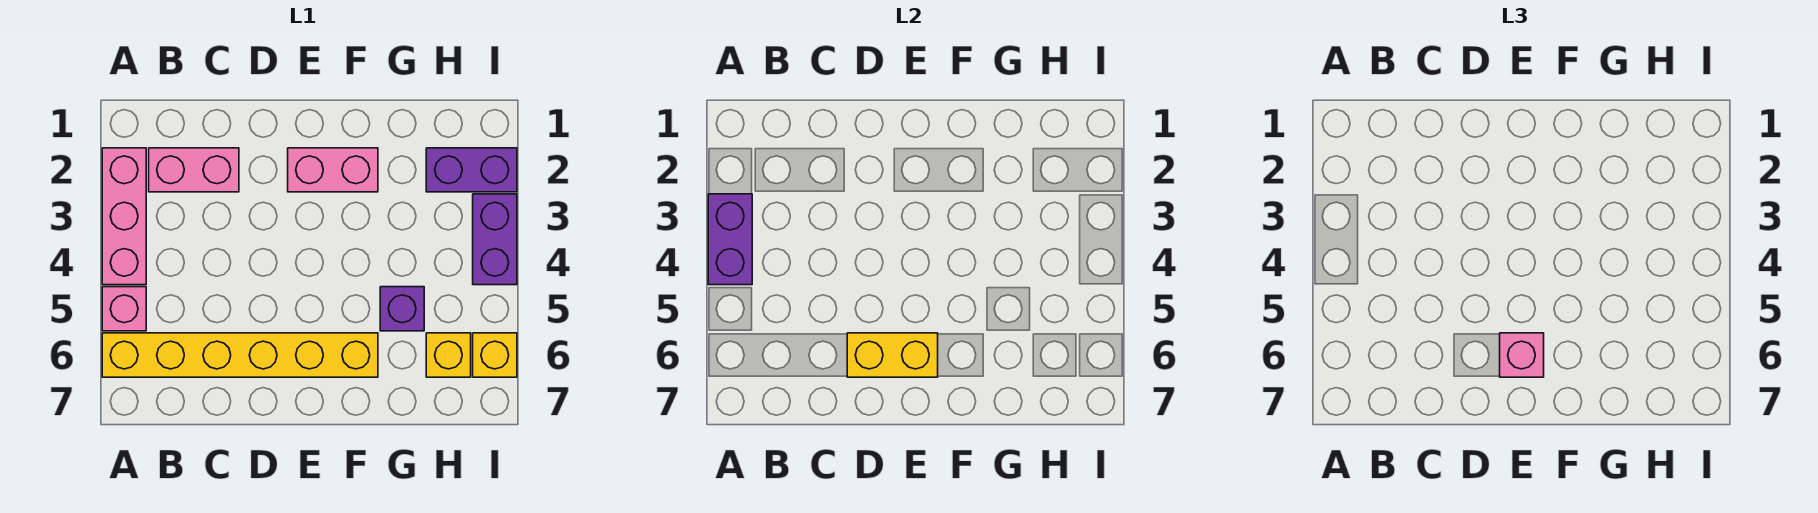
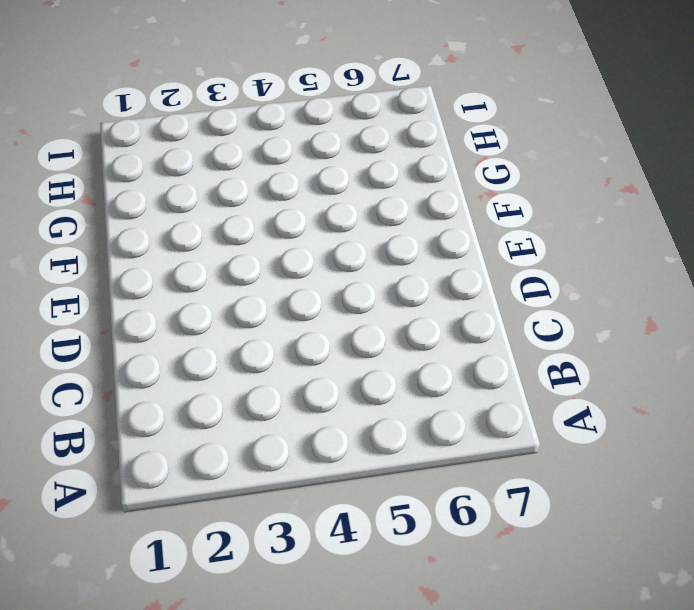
none -> pink 1x3 brick [102,148,146,285]
none -> pink 1x1 brick [102,287,146,331]
none -> yellow 1x6 brick [102,333,378,377]

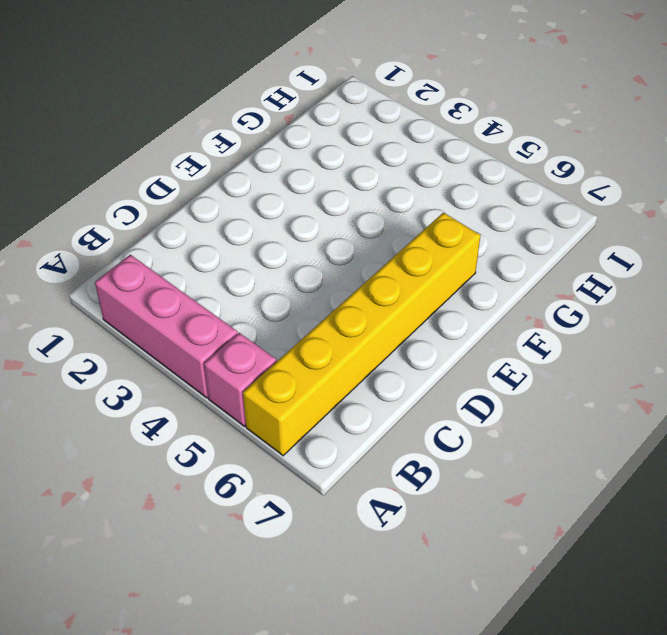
none -> pink 1x2 brick [149,148,239,192]
none -> pink 1x2 brick [288,148,378,192]
none -> purple 1x1 brick [380,287,424,331]

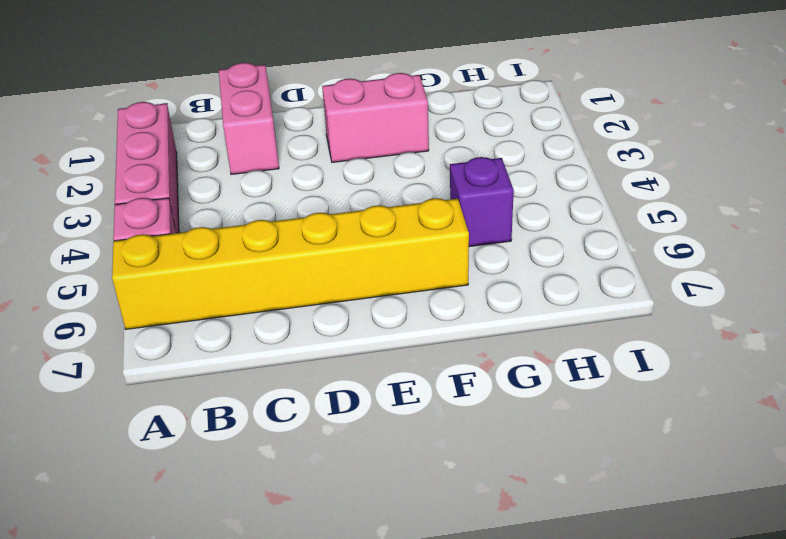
pink 1x2 brick [219,63,279,174] -> pink 1x2 brick turned to [149,148,239,192]
none -> purple 1x2 brick [426,148,517,192]
none -> yellow 1x1 brick [426,333,471,377]
none -> purple 1x2 brick [473,194,517,285]

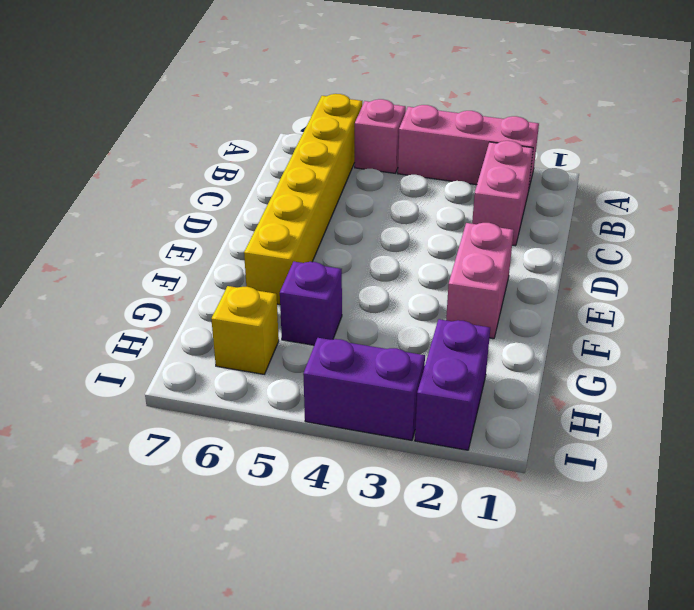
none -> yellow 1x1 brick [473,333,517,377]
none -> purple 1x2 brick [708,194,752,285]
none -> yellow 1x2 brick [847,333,938,377]

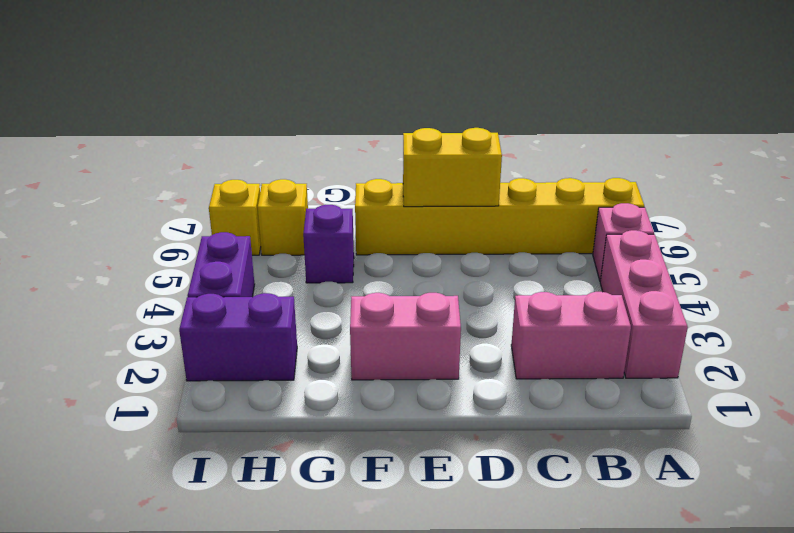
none -> purple 1x2 brick [708,194,752,285]
none -> pink 1x1 brick [1500,333,1544,377]

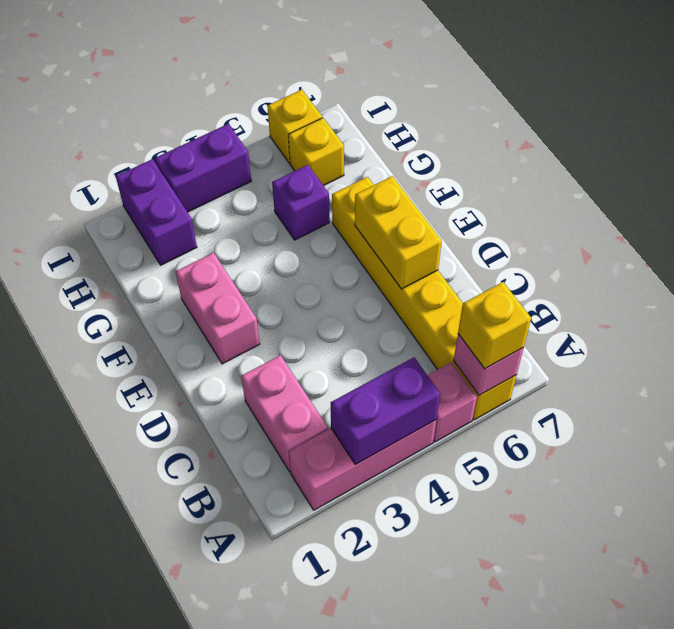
pink 1x1 brick [454,334,523,395] -> pink 1x1 brick moved to [1500,333,1544,377]
yellow 1x1 brick [458,282,531,369] -> none

